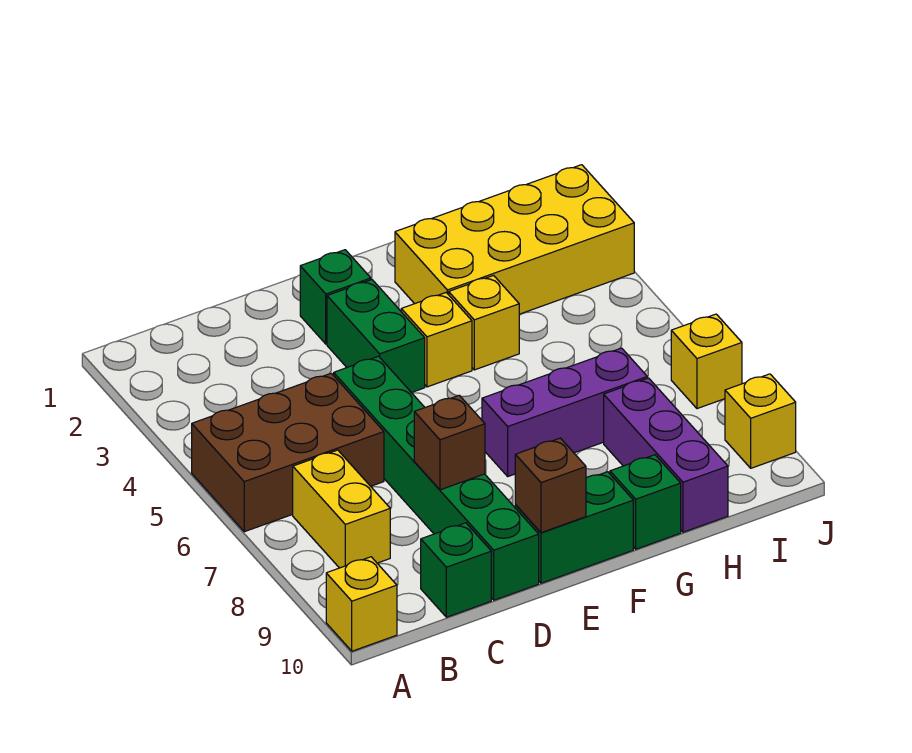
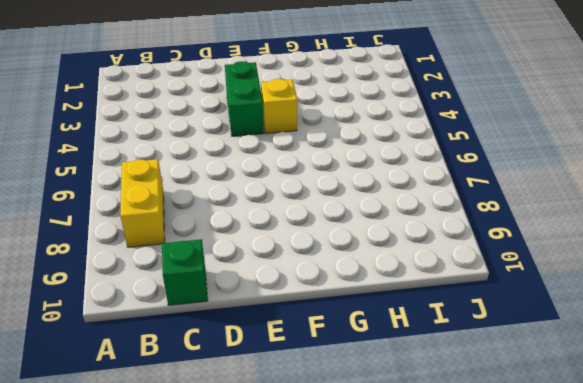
none -> brown 2x3 brick [192,373,384,532]
none -> yellow 1x1 brick [326,557,397,651]
none -> green 1x6 brick [334,356,539,600]

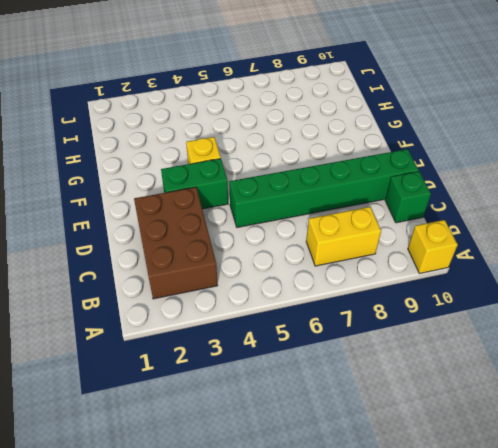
brown 2x3 brick [134,187,218,299] -> brown 2x3 brick moved to [192,373,384,532]
none -> green 1x1 brick [300,250,371,344]
none -> green 1x2 brick [515,472,633,583]
none -> purple 1x3 brick [482,348,647,476]

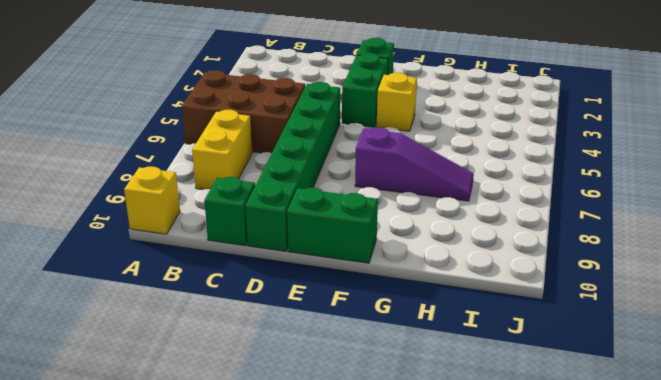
purple 1x3 slope [355,127,474,201] -> purple 1x3 brick [482,348,647,476]
none -> yellow 2x4 brick [395,165,634,314]
none -> yellow 1x1 brick [449,275,519,370]
none -> green 1x1 brick [610,455,681,549]

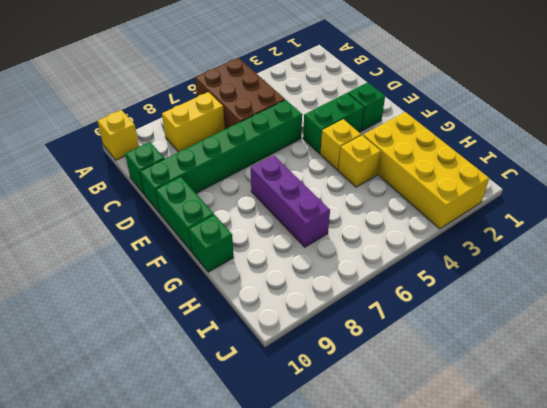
none -> purple 1x3 brick [604,378,728,532]
none -> yellow 1x1 brick [671,314,742,409]
none -> yellow 1x1 brick [725,374,796,468]

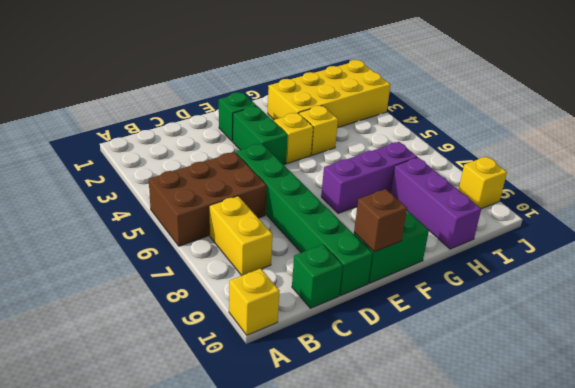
none -> green 1x1 brick [610,455,681,549]
none -> yellow 1x1 brick [671,314,742,409]
none -> brown 1x1 brick [414,395,485,490]

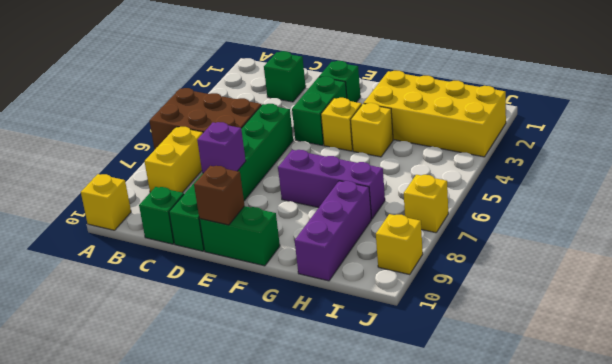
green 1x1 brick [264,51,306,102] -> green 1x1 brick moved to [610,455,681,549]
purple 1x1 brick [197,122,246,173] -> brown 1x1 brick [414,395,485,490]

